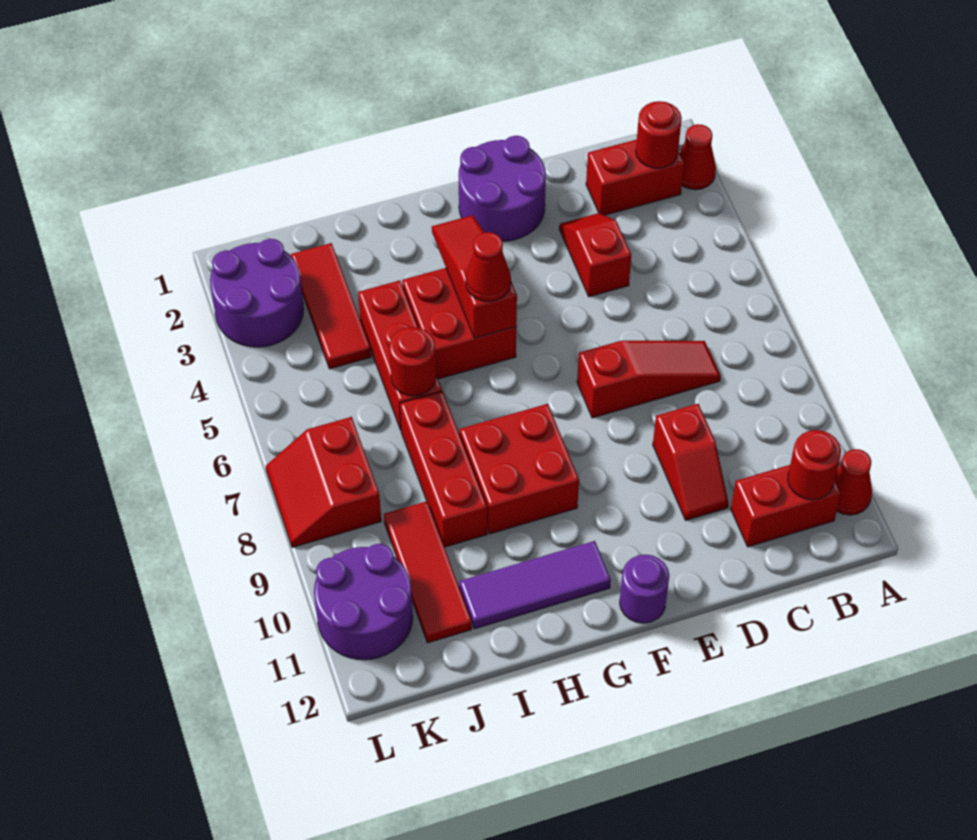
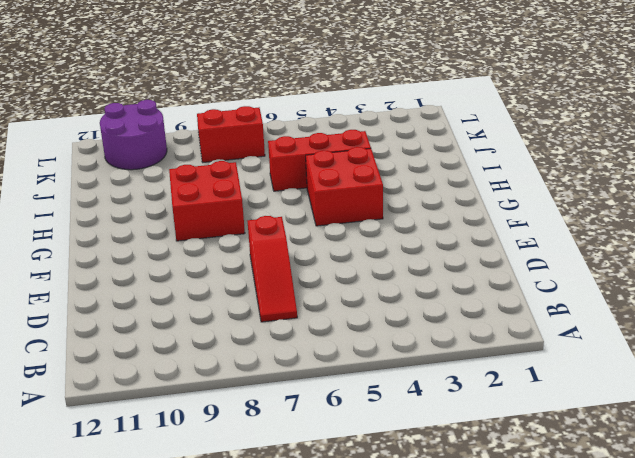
none -> red 1x1 cone [680,124,716,190]
none -> red 1x1 cone [835,449,872,515]
none -> red 1x2 brick [586,140,684,215]

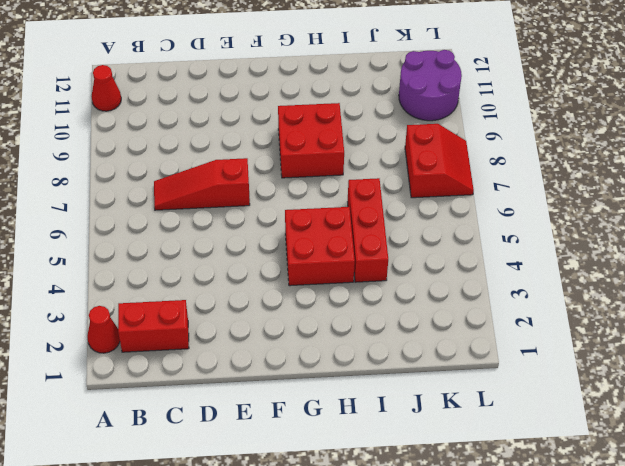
none -> red 1x2 brick [731,465,841,547]
none -> red 1x2 slope [559,213,631,297]
none -> red 1x2 slope [653,404,729,520]

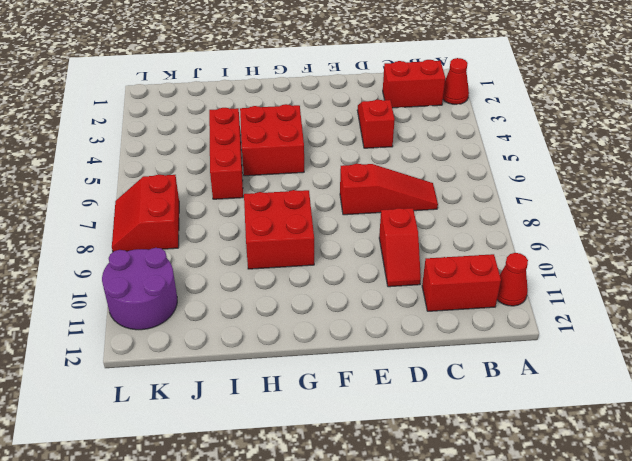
none -> purple 2x2 round brick [458,136,546,241]
none -> purple 1x1 round brick [620,555,669,623]
none -> purple 1x3 tile [459,541,611,629]

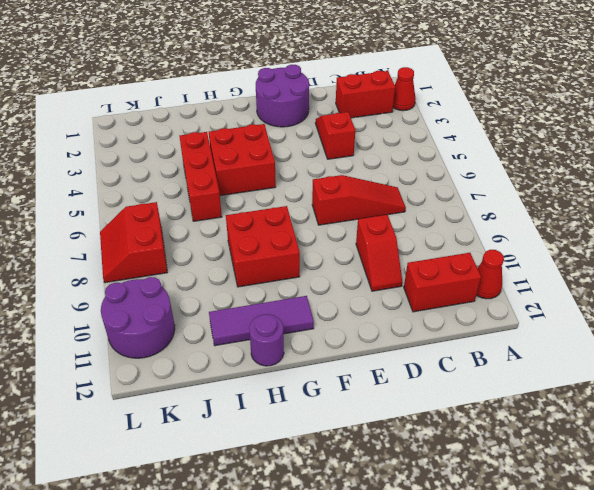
purple 1x1 round brick [249,314,284,366] -> purple 1x1 round brick moved to [620,555,669,623]
none -> red 1x3 brick [400,391,487,547]
none -> red 1x3 tile [291,243,371,369]
none -> red 1x3 tile [384,501,472,643]

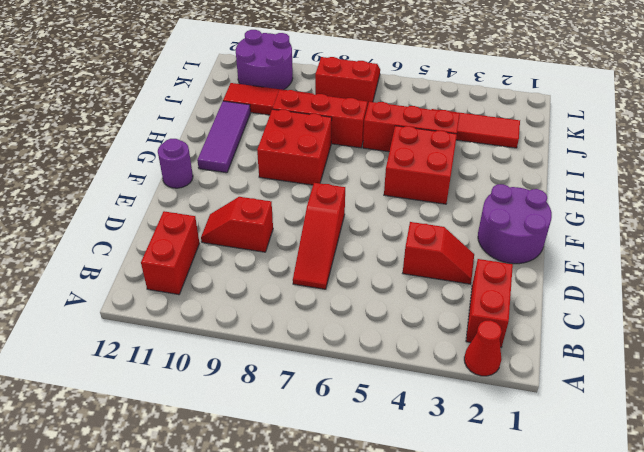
none -> red 1x1 cone [835,449,872,515]
none -> purple 2x2 round brick [210,239,304,347]
none -> red 1x1 round brick [636,101,682,168]

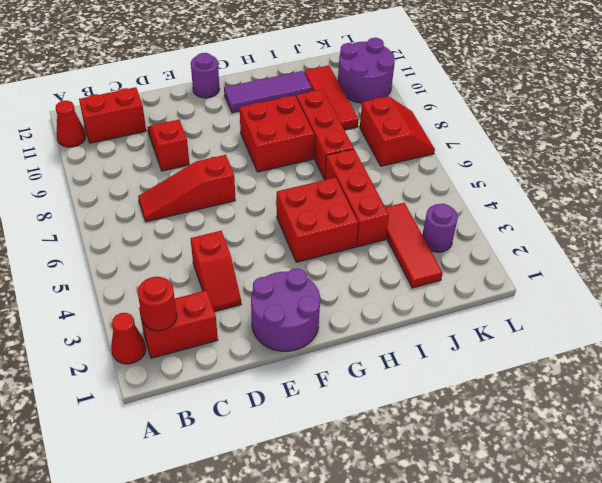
purple 1x1 round brick [423,204,458,252] -> purple 2x2 round brick [210,239,304,347]
none -> red 1x1 round brick [788,430,841,500]
none -> red 1x3 slope [432,215,517,338]
none -> red 1x1 round brick [389,327,436,396]

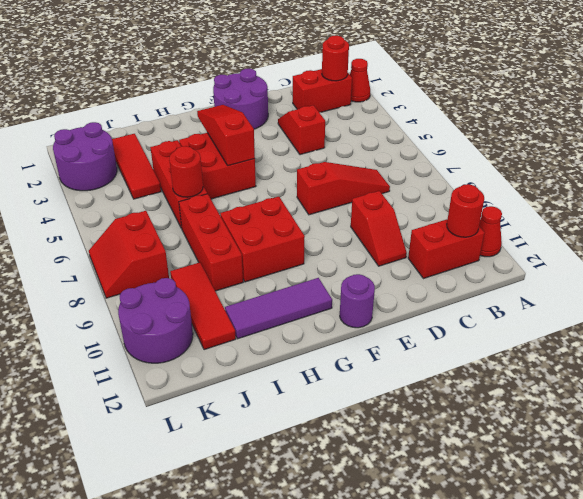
none -> red 1x1 cone [466,232,511,302]

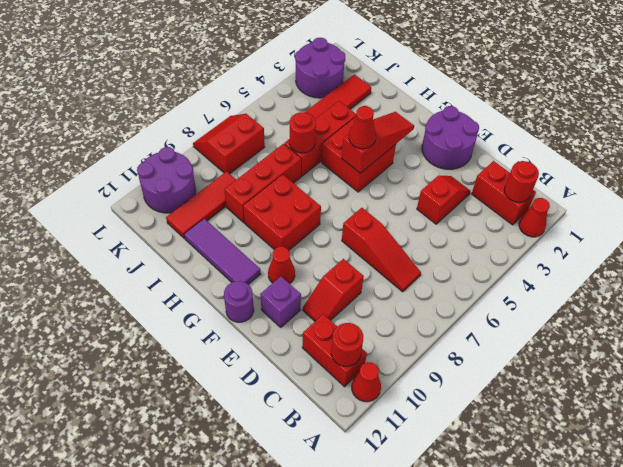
purple 1x1 brick [260,277,301,327] -> none
red 1x1 cone [268,247,295,284] -> none

